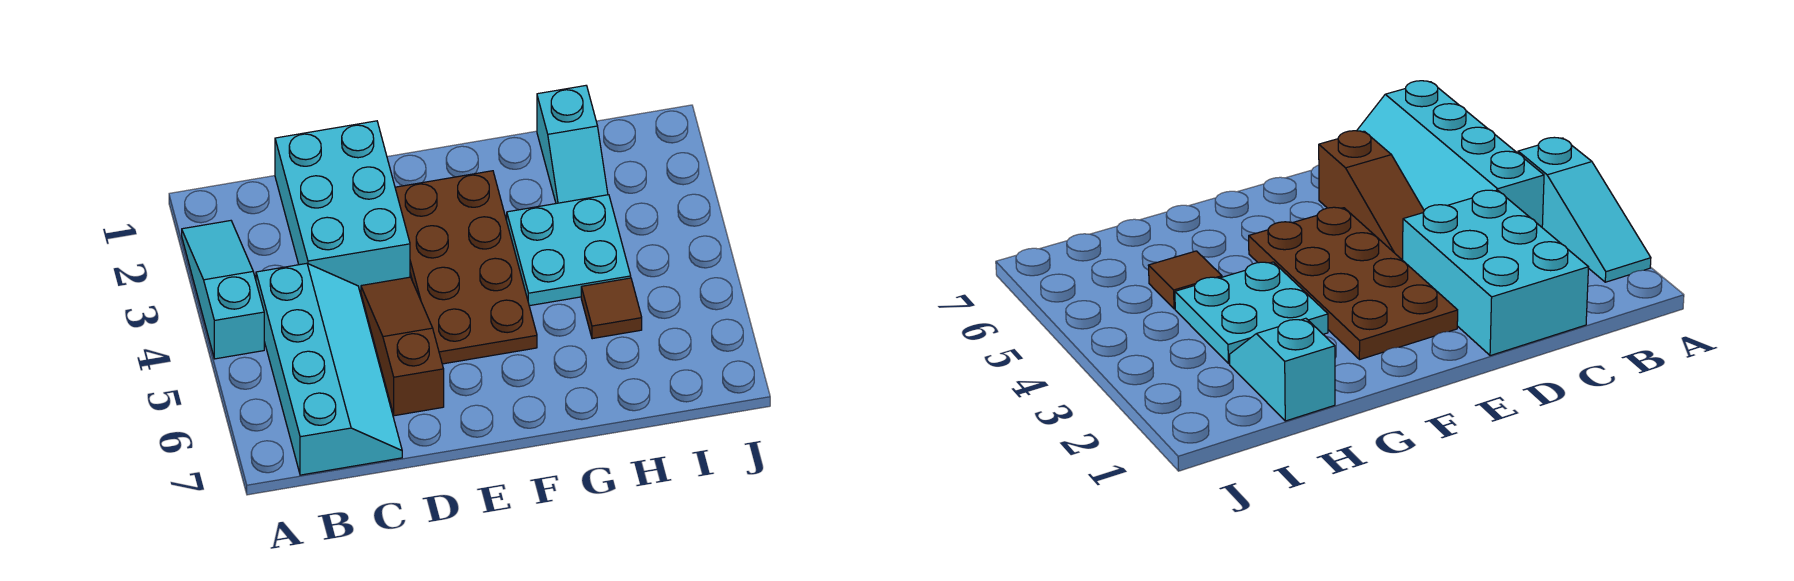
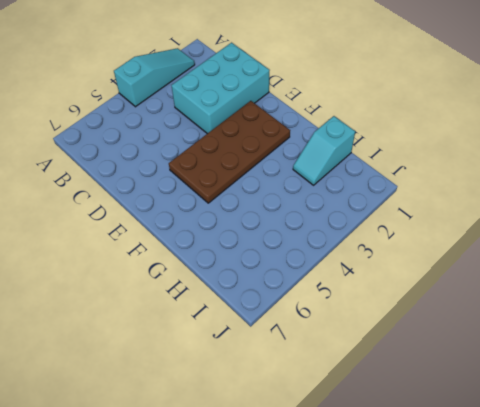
none -> cyan 2x4 slope [256,263,402,475]
none -> brown 1x3 slope [361,277,444,416]

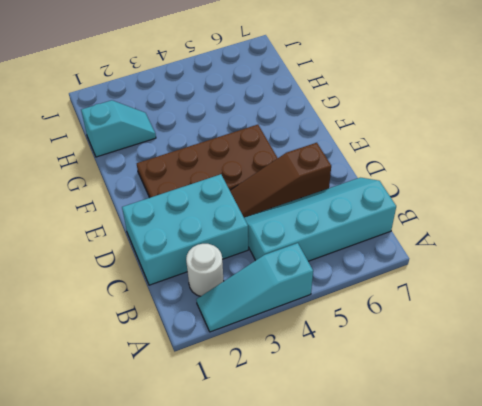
white 1x1 round brick [186,244,223,296] -> none
none -> cyan 2x2 plate [507,195,631,306]
none -> brown 1x1 tile [581,278,642,339]

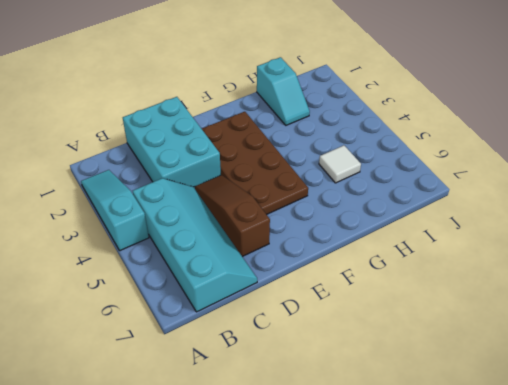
white 1x1 tile [319,145,361,183] -> brown 1x1 tile [581,278,642,339]
none -> cyan 2x2 plate [507,195,631,306]

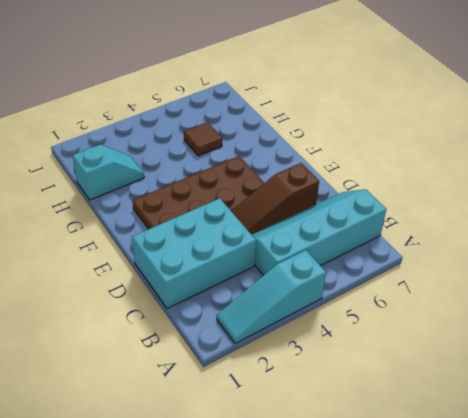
none -> cyan 2x2 plate [507,195,631,306]

